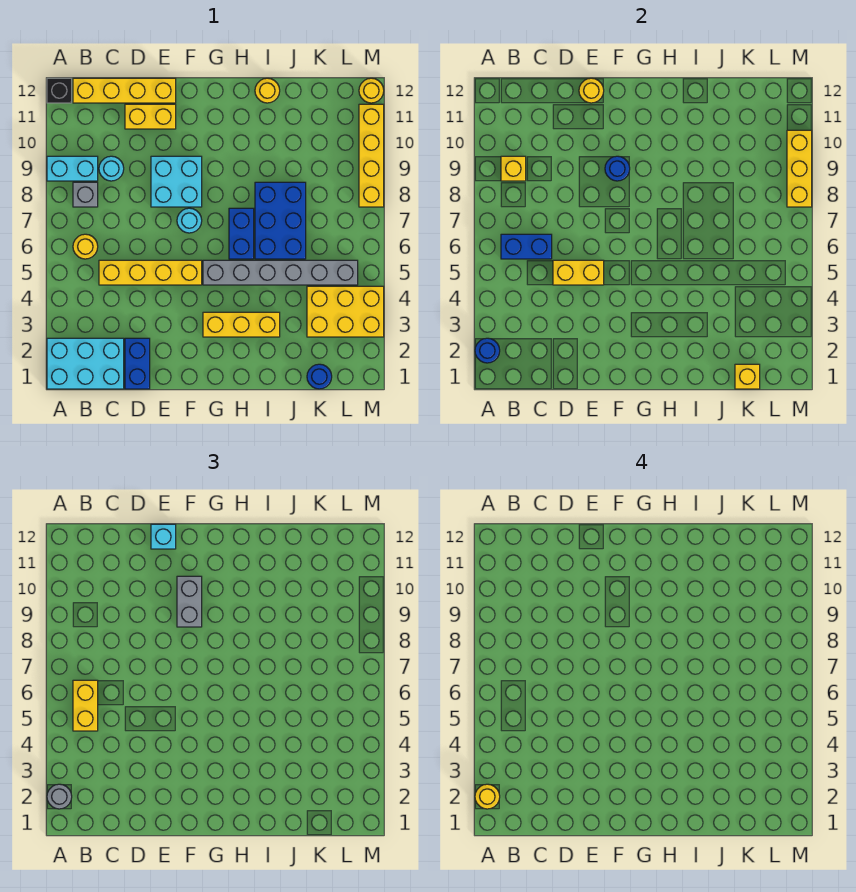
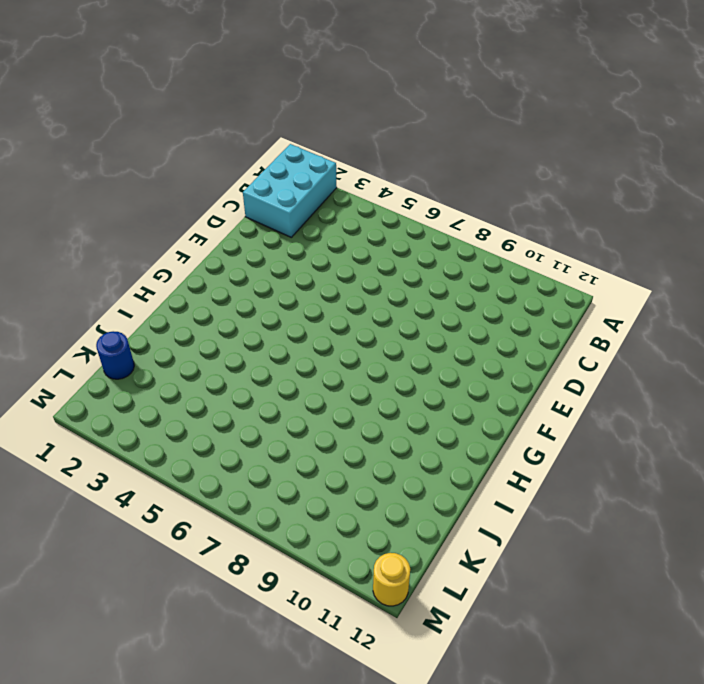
none -> cyan 1x2 brick [47,156,98,181]
none -> black 1x1 brick [47,78,72,103]
none -> yellow 1x1 round brick [73,234,98,259]
none -> grey 1x1 brick [73,182,98,207]

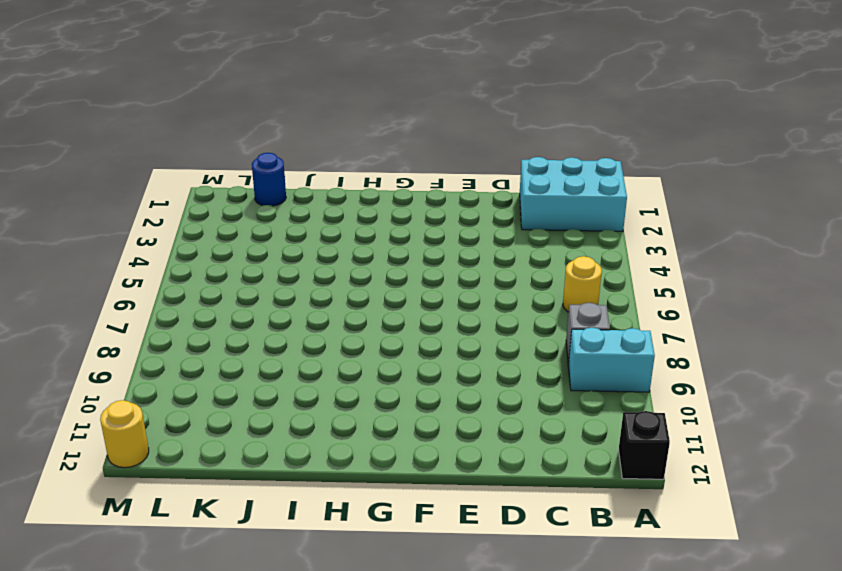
none -> yellow 1x4 brick [73,78,176,103]
none -> yellow 1x4 brick [99,260,202,285]
none -> cyan 1x1 round brick [99,156,124,181]
none -> blue 1x2 brick [125,338,150,389]

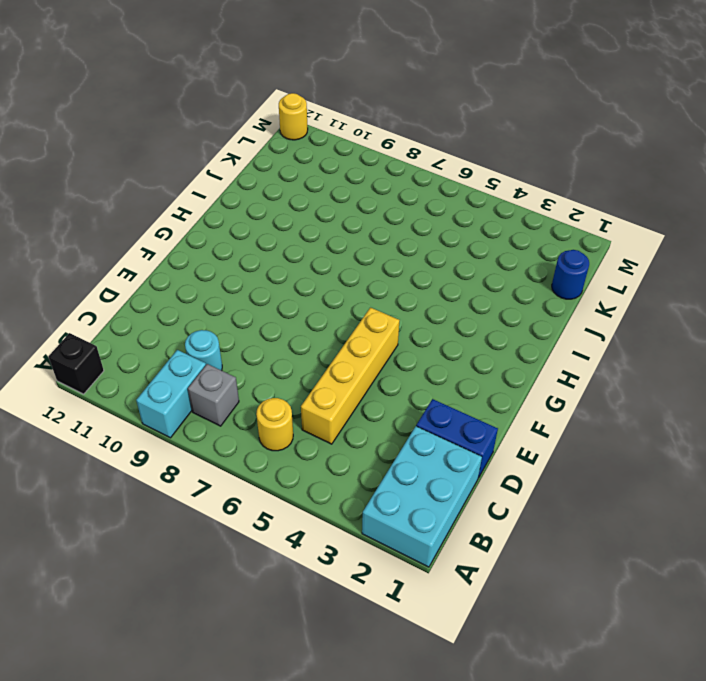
none -> yellow 1x4 brick [73,78,176,103]
none -> yellow 1x2 brick [125,104,176,129]
none -> cyan 2x2 brick [151,156,202,207]
none -> cyan 1x1 round brick [177,208,202,233]

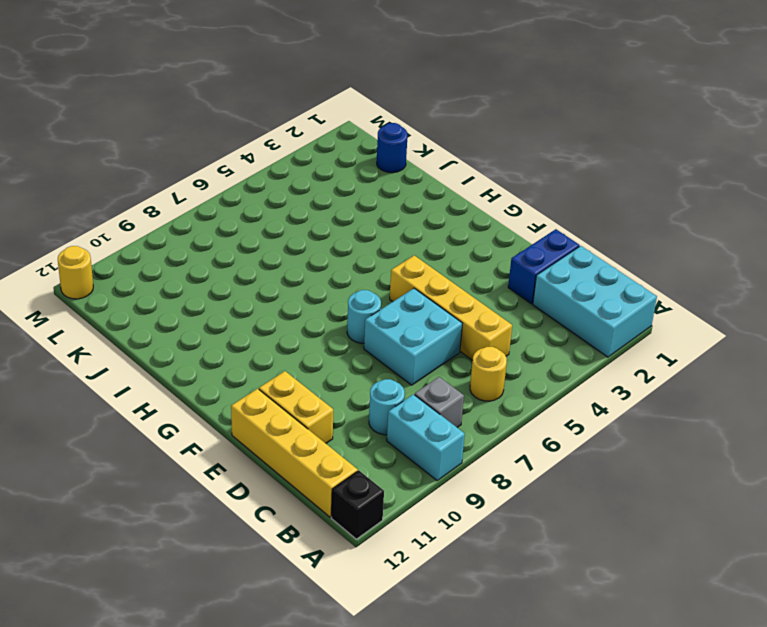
cyan 2x2 brick [364,288,462,385] -> cyan 2x2 brick moved to [151,156,202,207]
none -> yellow 1x3 brick [203,312,280,337]
none -> grey 1x6 brick [203,260,358,285]
none -> blue 1x2 brick [229,208,254,259]
none -> blue 2x3 brick [255,182,306,259]

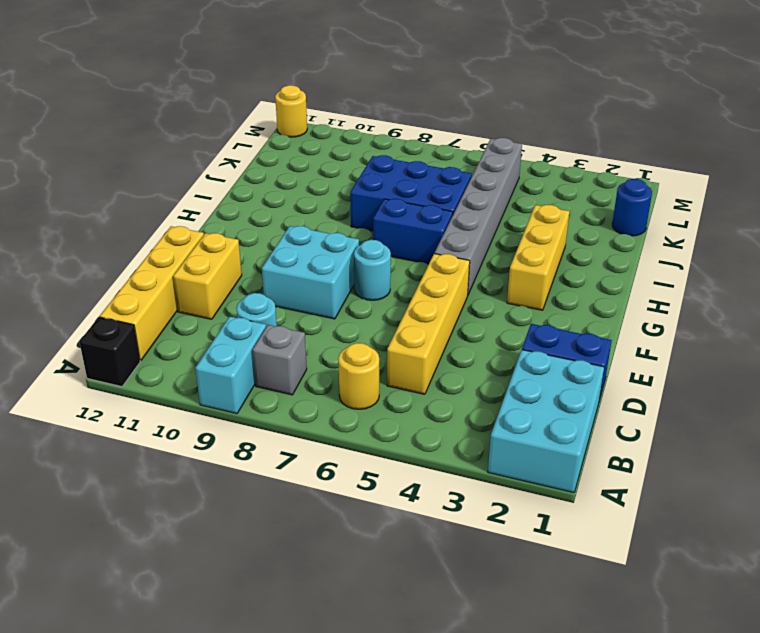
none -> yellow 1x1 round brick [255,78,280,103]
none -> yellow 2x3 brick [307,286,384,337]
none -> yellow 1x4 brick [359,104,384,207]
none -> blue 1x1 round brick [475,338,500,363]

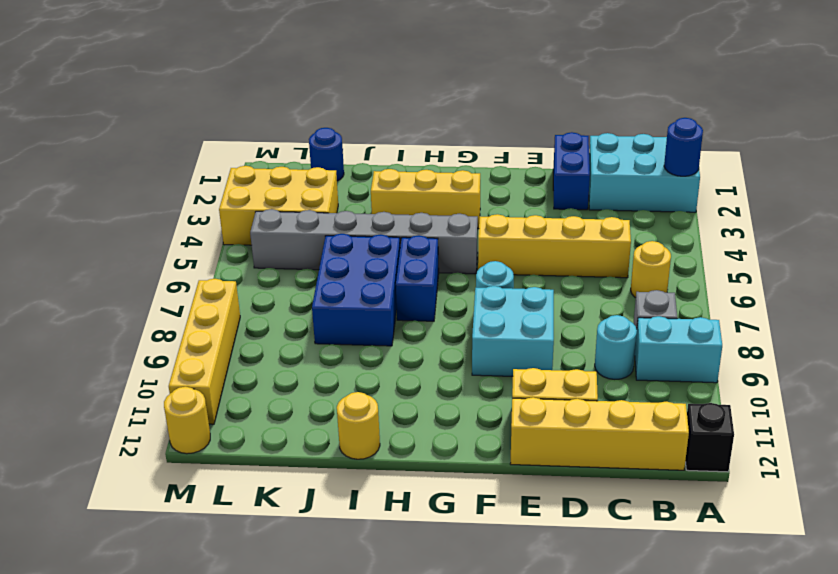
none -> blue 1x2 brick [501,234,552,259]
none -> yellow 1x1 brick [501,156,526,181]
none -> yellow 1x2 brick [553,260,604,285]
none -> yellow 1x1 round brick [579,78,604,103]

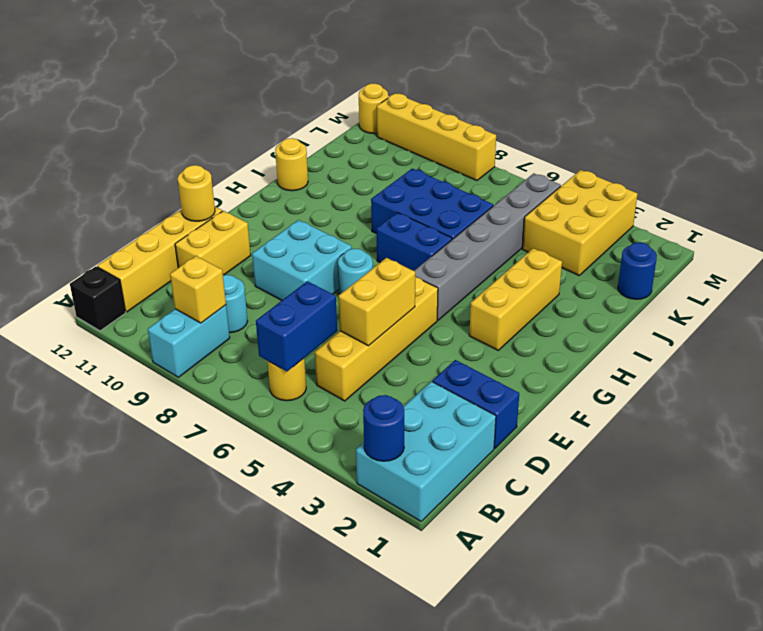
none -> grey 1x1 brick [73,182,98,207]
none -> blue 1x1 round brick [605,156,630,181]
none -> yellow 1x1 brick [735,364,760,389]
none -> yellow 1x3 brick [787,130,812,207]

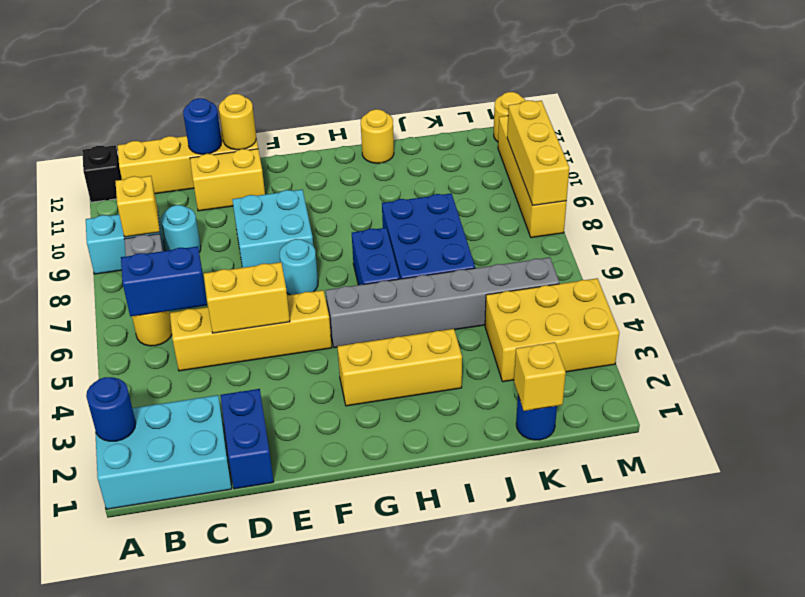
blue 1x1 round brick [183,98,222,154] -> blue 1x1 round brick moved to [605,156,630,181]
none -> grey 1x1 round brick [47,784,72,809]
none -> yellow 1x2 brick [73,680,98,731]
none -> cyan 1x1 brick [151,524,176,549]
none -> grey 1x2 brick [177,576,202,627]

